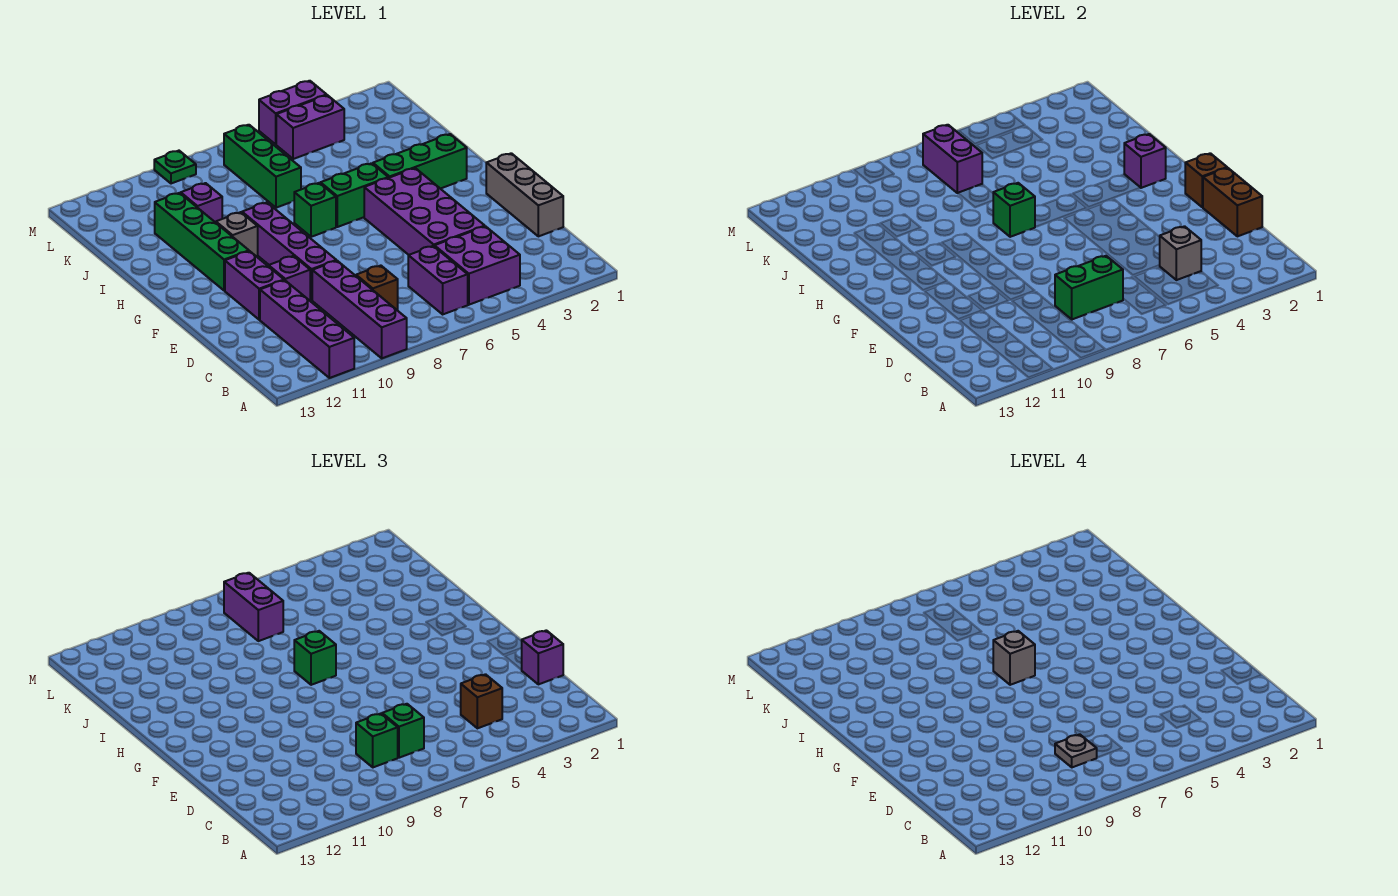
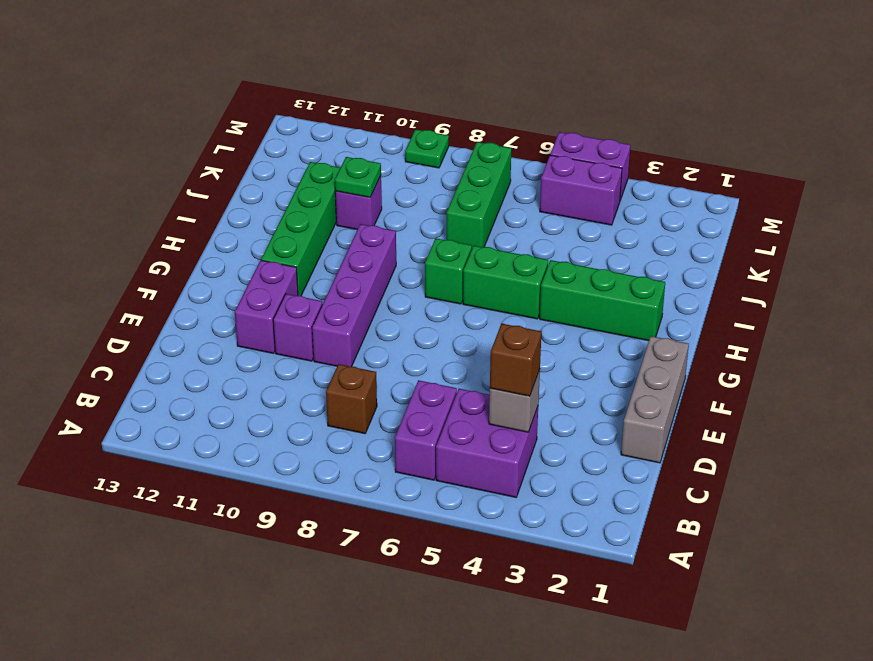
green 1x1 plate [335,157,381,197] -> none
none -> purple 1x4 brick [312,261,407,358]
none -> purple 1x4 brick [260,280,354,378]
none -> purple 2x4 brick [364,168,485,255]
none -> grey 1x1 brick [216,212,258,257]

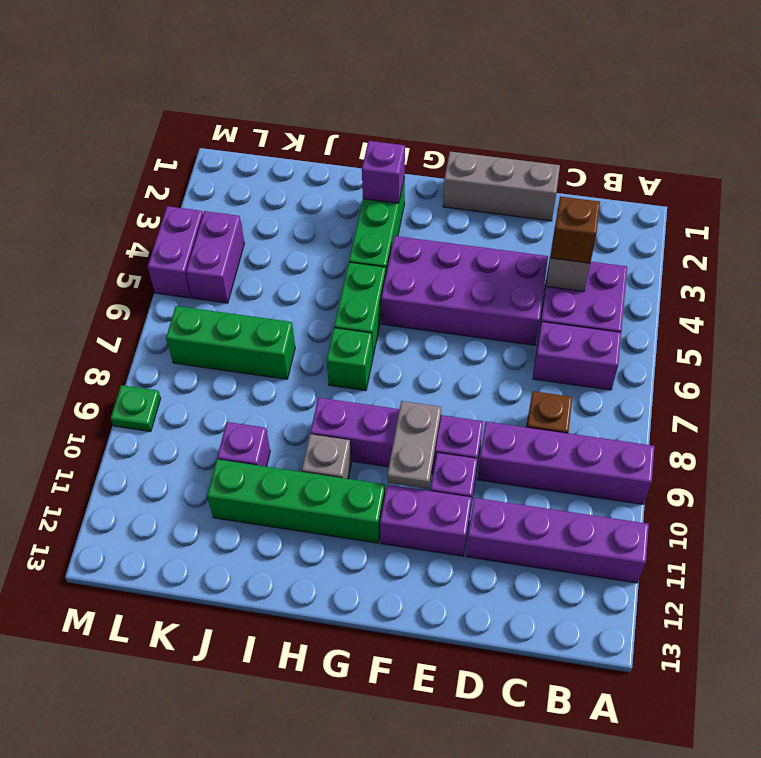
grey 1x2 plate [387,401,441,489] -> none
none -> green 1x2 brick [1055,256,1123,319]
none -> brown 1x2 brick [1203,168,1262,236]
none -> brown 1x1 brick [1185,153,1227,207]
none -> green 1x1 brick [993,183,1035,237]

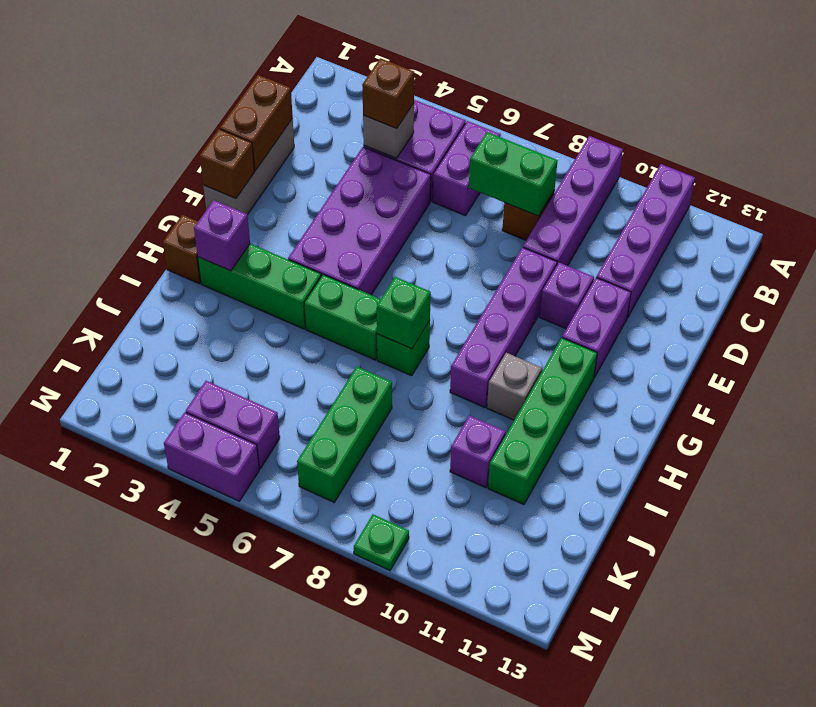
brown 1x1 brick [163,215,201,284] -> none
none -> purple 1x2 brick [923,125,982,193]
none -> green 1x1 brick [382,704,424,758]
none -> green 1x1 brick [356,714,398,767]
none -> purple 1x1 brick [522,630,563,684]

